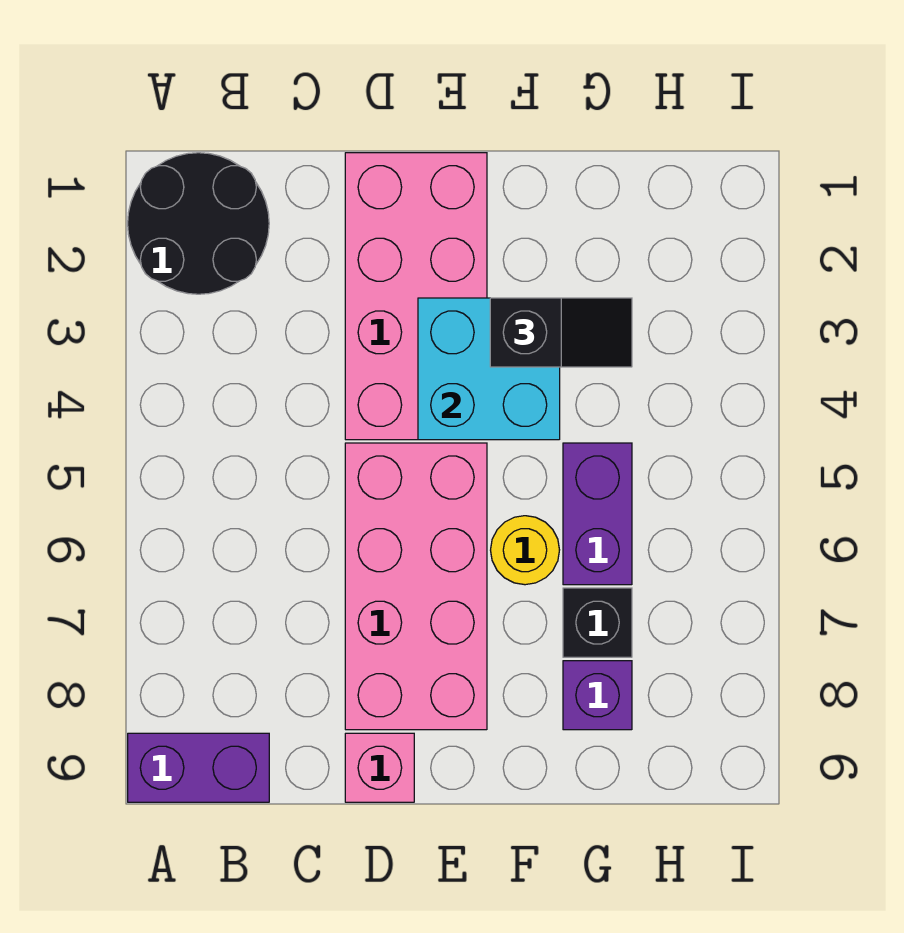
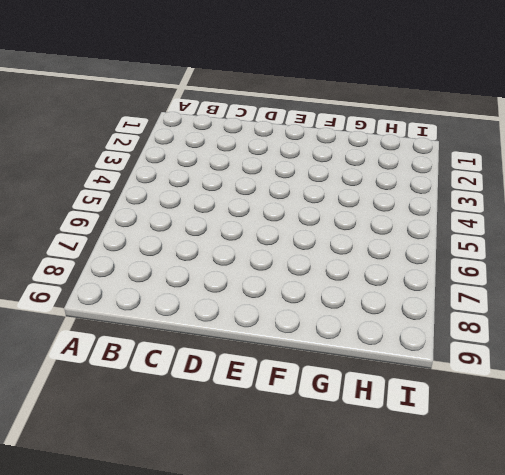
none -> black 2x2 round brick [128,153,269,294]
none -> purple 1x2 brick [128,733,269,802]

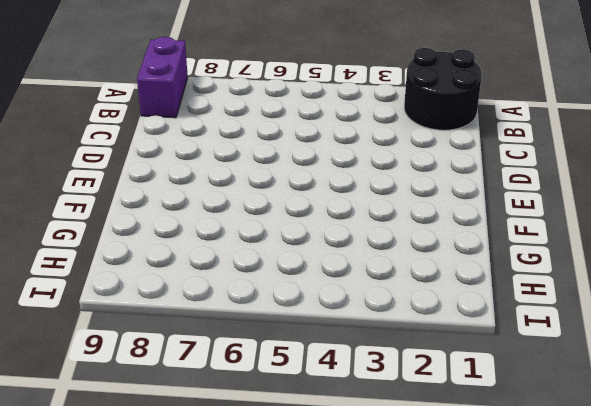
none -> pink 2x4 brick [345,153,487,440]
none -> pink 2x4 brick [345,443,487,730]

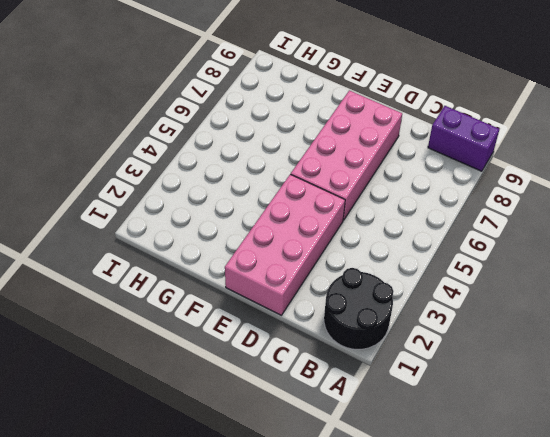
none -> pink 1x1 brick [345,733,414,802]
none -> yellow 1x1 round brick [491,516,559,585]

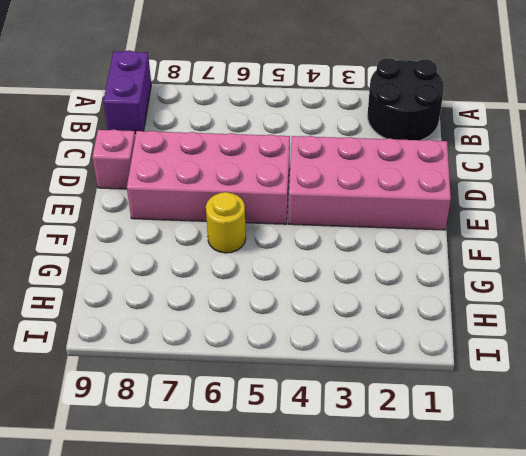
none -> purple 1x2 brick [563,443,632,585]
none -> black 1x1 brick [563,588,632,657]

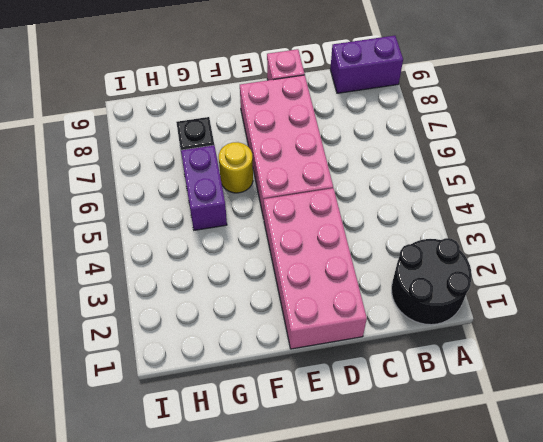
none -> purple 1x1 brick [563,661,632,730]
none -> cyan 2x2 brick [418,298,560,440]

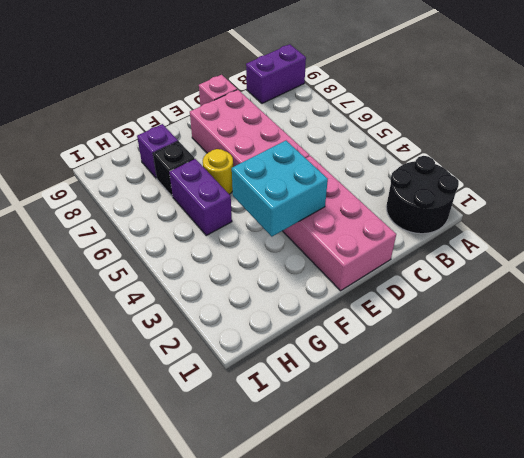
none -> black 1x2 slope [490,298,632,367]

